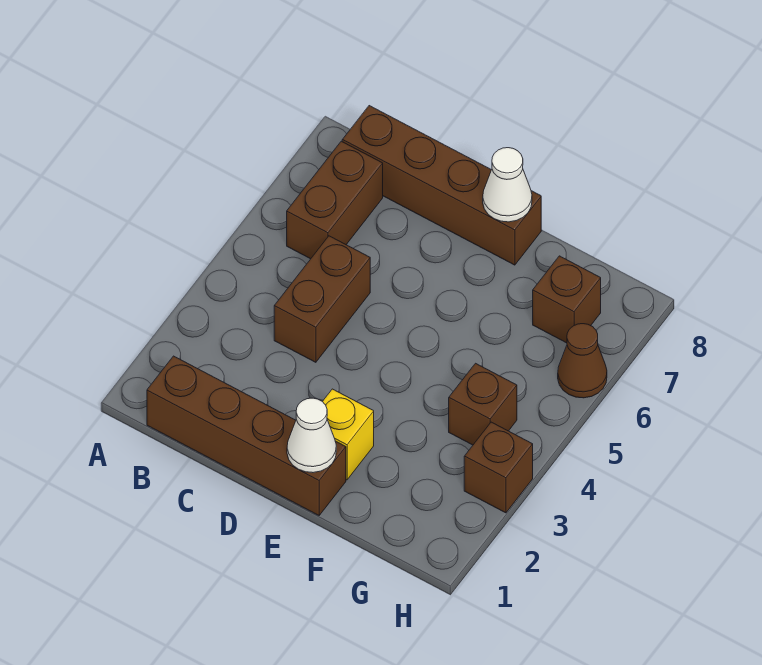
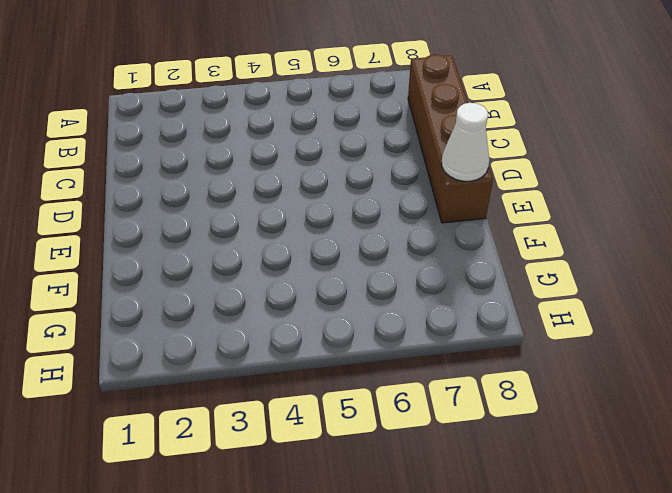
none -> brown 1x4 brick [147,356,346,515]
none -> brown 1x2 brick [287,141,383,259]

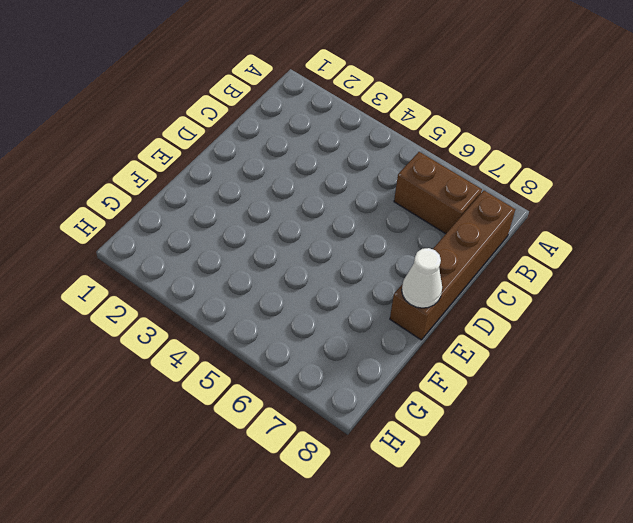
none -> brown 1x4 brick [147,356,346,515]
none -> brown 1x2 brick [274,236,370,362]

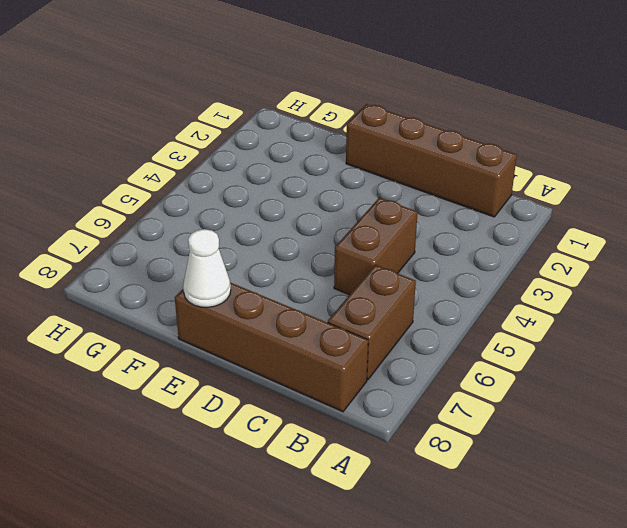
none -> yellow 1x1 brick [322,389,374,480]
none -> brown 1x1 brick [449,363,517,445]

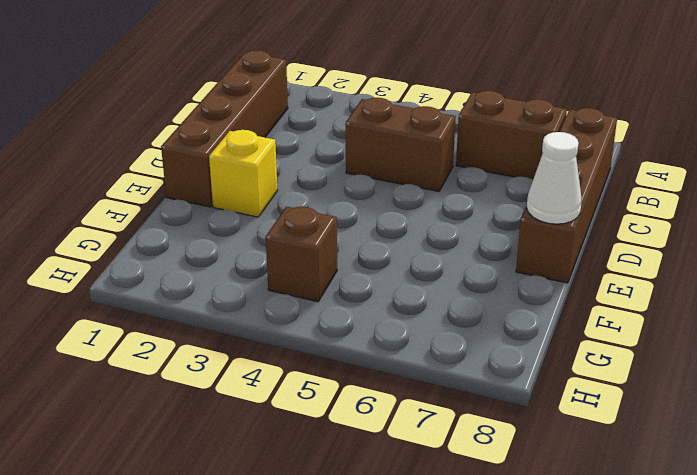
none -> brown 1x1 brick [533,256,601,343]
none -> brown 1x1 brick [464,422,533,513]

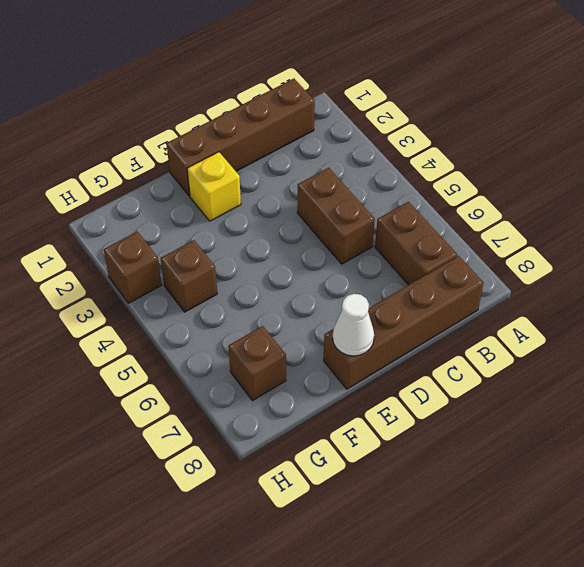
none -> brown 1x1 cone [558,324,607,398]
none -> white 1x1 cone [287,398,336,473]

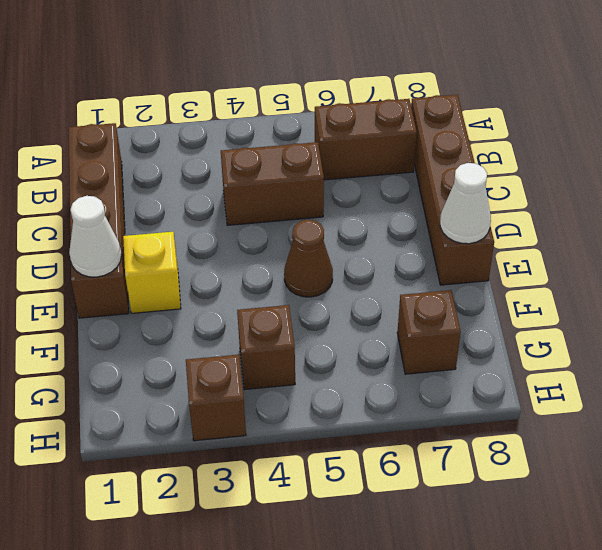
brown 1x1 cone [284,220,333,297] -> brown 1x1 cone moved to [558,324,607,398]

